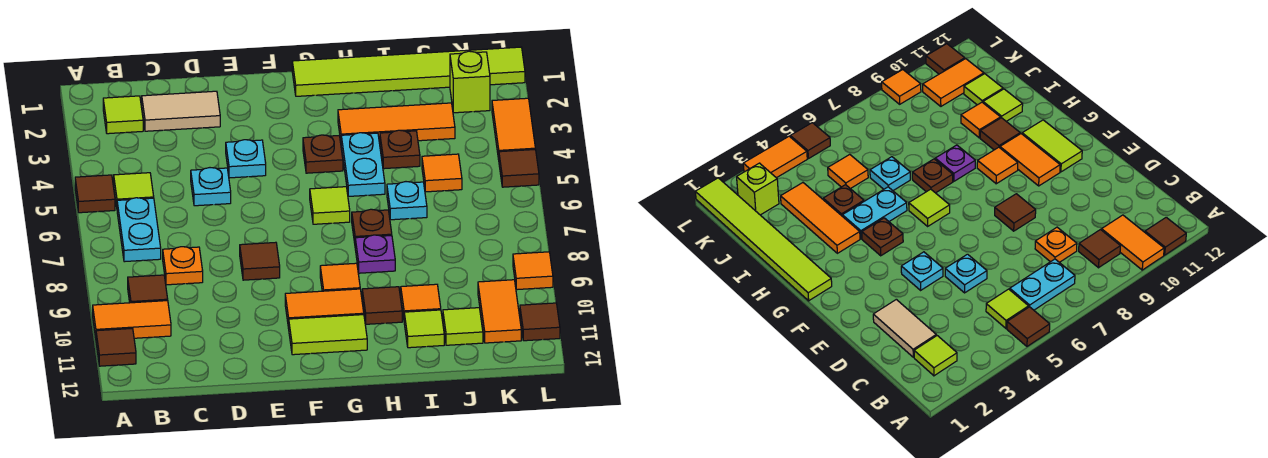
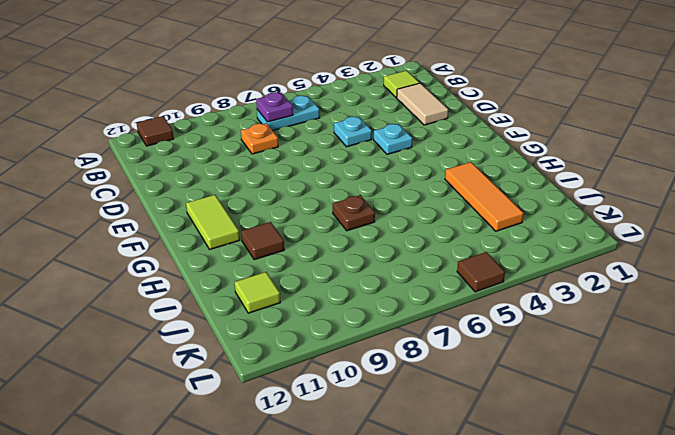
purple 1x1 plate [256,92,293,122] -> purple 1x1 plate moved to [355,235,395,273]
none -> brown 1x1 tile [75,175,115,213]
none -> orange 1x2 tile [93,301,171,338]
none -> lime 1x1 tile [114,173,154,207]
none -> brown 1x1 tile [128,275,168,303]

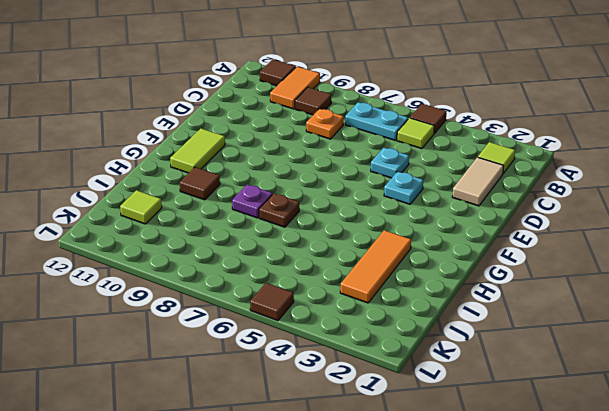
none -> brown 1x1 tile [240,242,280,280]
none -> orange 1x2 tile [285,289,364,328]
none -> lime 1x6 tile [292,47,525,96]
none -> brown 1x1 plate [303,135,343,173]

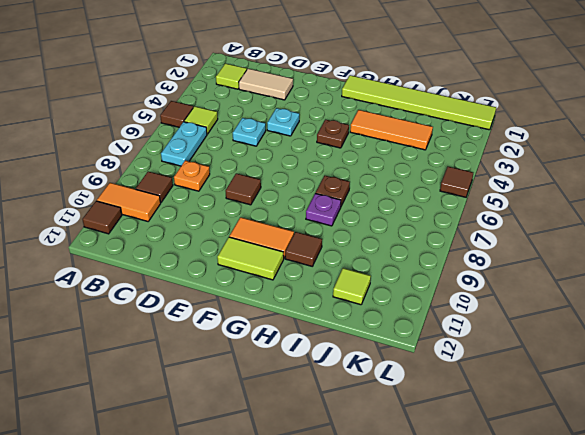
none -> lime 1x1 tile [310,187,350,224]
none -> orange 1x1 tile [320,263,360,291]
none -> cyan 1x2 plate [341,133,385,196]
none -> brown 1x1 plate [380,130,420,169]

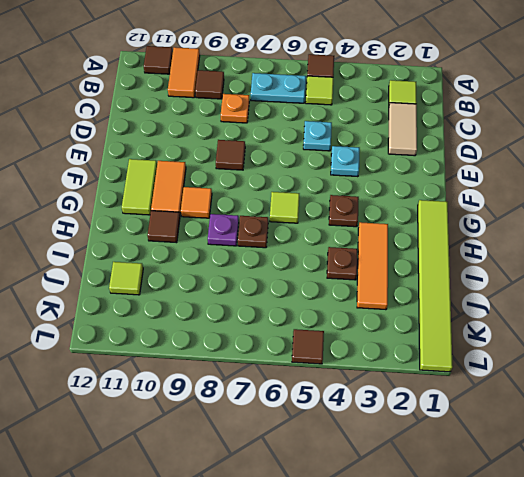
none -> cyan 1x2 plate [341,133,385,196]
none -> cyan 1x1 plate [387,182,427,220]
none -> orange 1x1 tile [401,284,441,317]
none -> lime 1x1 tile [404,310,444,348]

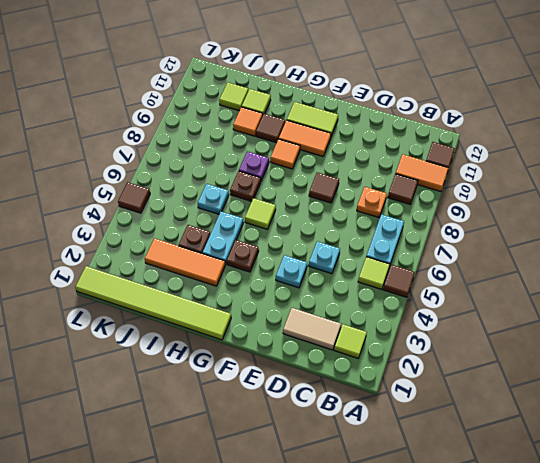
none -> orange 1x1 tile [422,154,462,192]
none -> lime 1x1 brick [450,51,490,113]
none -> orange 1x2 tile [478,280,521,343]
none -> orange 1x2 tile [492,98,535,159]

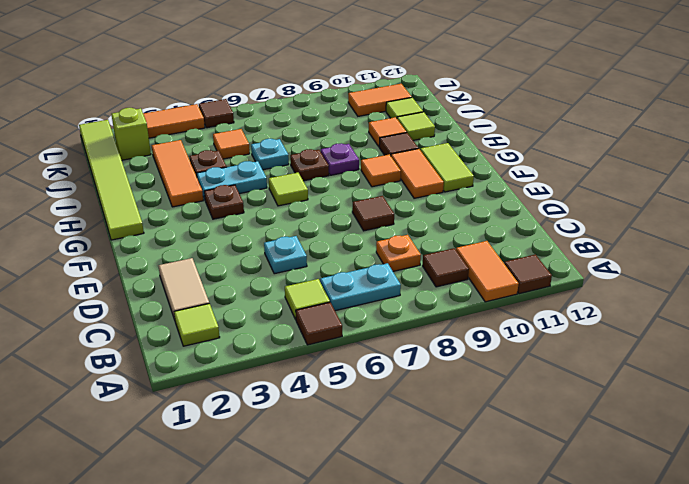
none -> cyan 1x1 plate [226,140,266,178]
none -> orange 1x1 tile [513,252,553,290]
none -> brown 1x1 tile [520,303,560,341]

